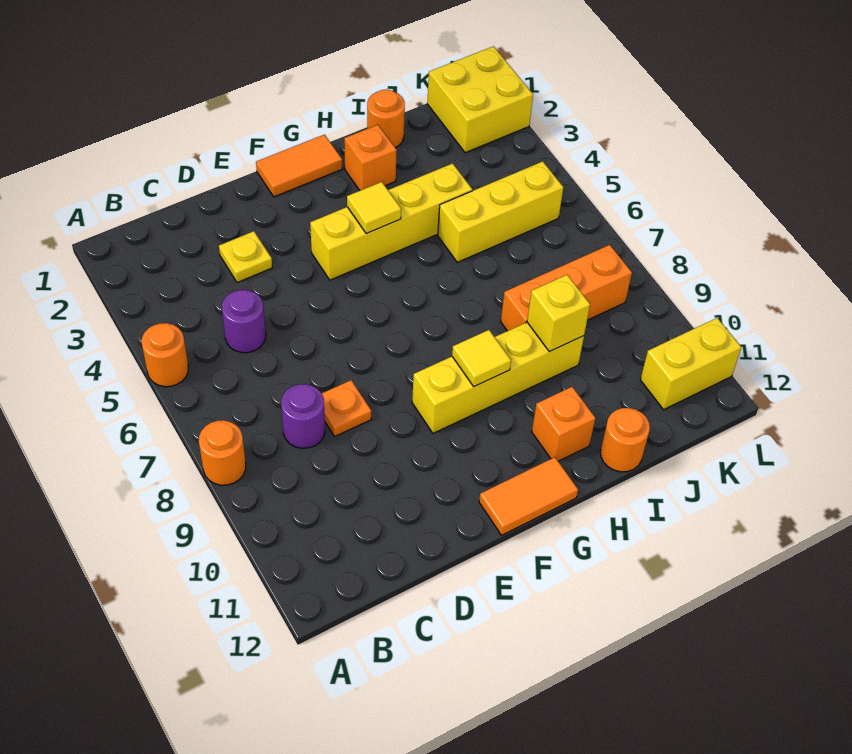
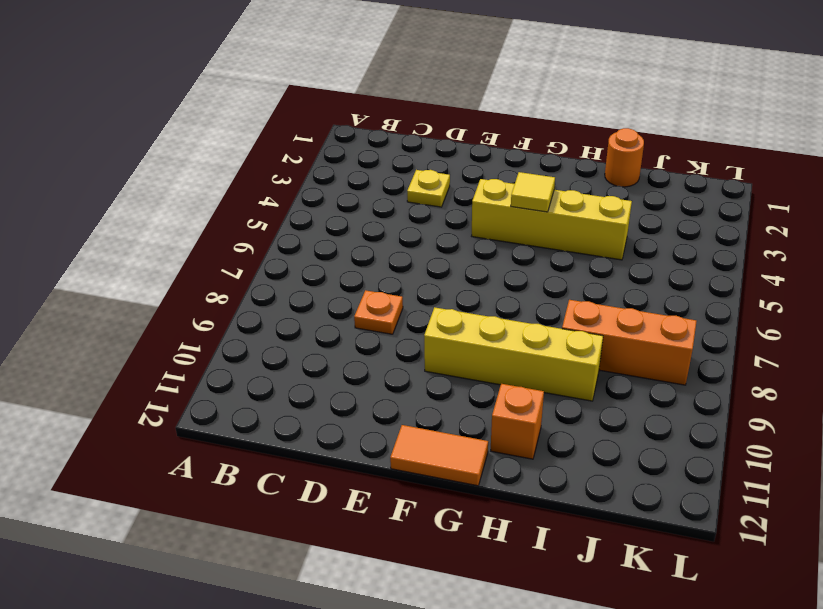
none -> orange 1x1 round brick [142,323,188,387]
none -> orange 1x1 round brick [199,420,246,485]
none -> purple 1x1 round brick [222,290,266,353]

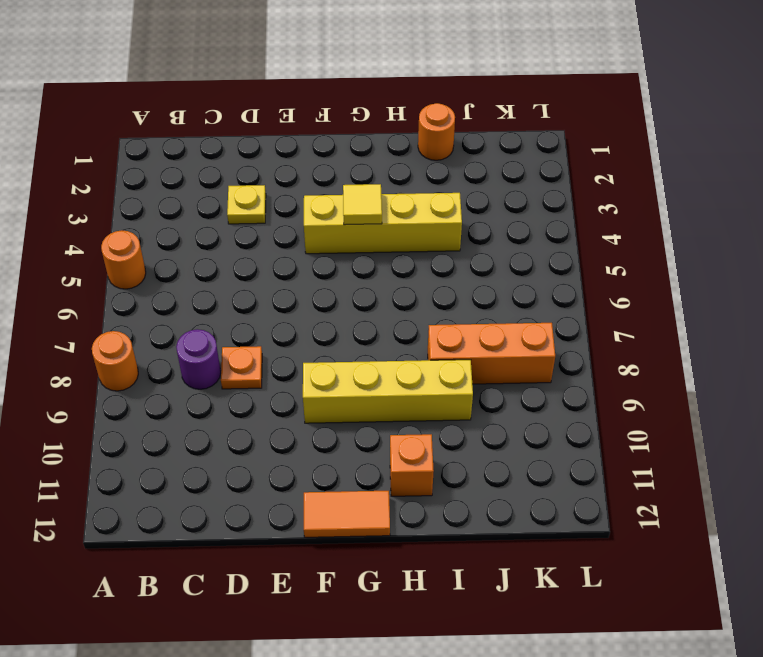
none -> purple 1x1 round brick [222,290,266,353]
none -> orange 1x2 tile [256,135,342,197]
none -> orange 1x1 brick [344,125,397,190]

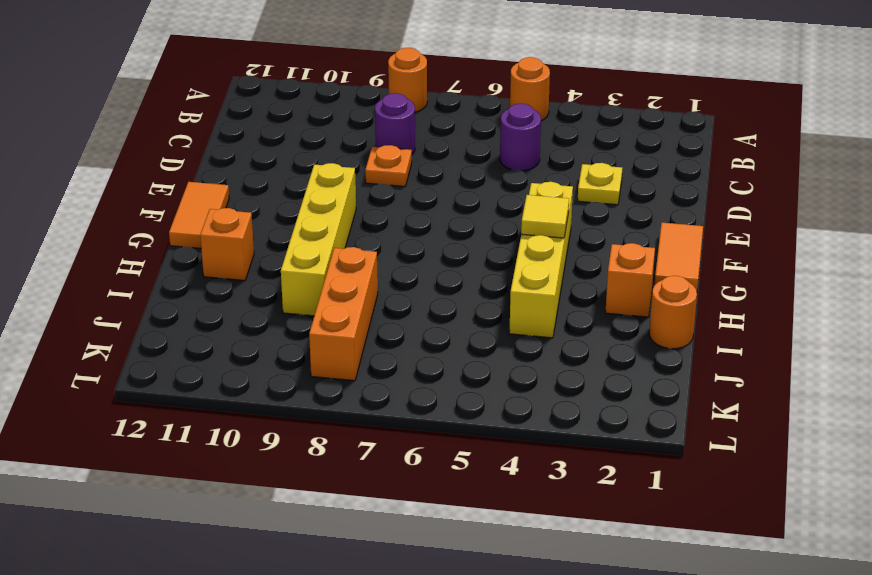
none -> yellow 1x3 brick [438,161,564,262]
none -> orange 1x1 round brick [600,408,650,472]
none -> yellow 2x2 brick [427,46,533,153]

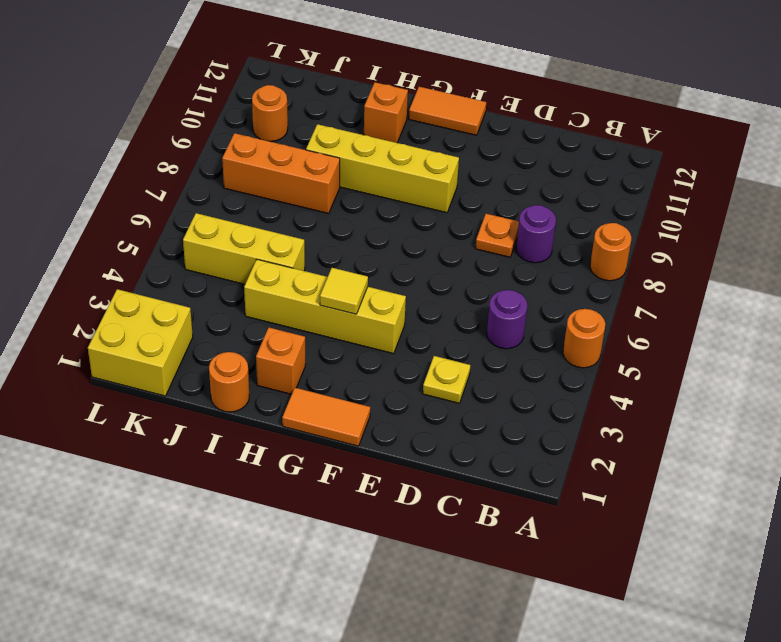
orange 1x1 round brick [252,85,288,142] -> orange 1x1 round brick moved to [600,408,650,472]
none -> yellow 1x2 brick [640,318,741,410]
none -> yellow 1x1 tile [452,330,511,386]
none -> yellow 1x1 brick [527,275,590,352]

